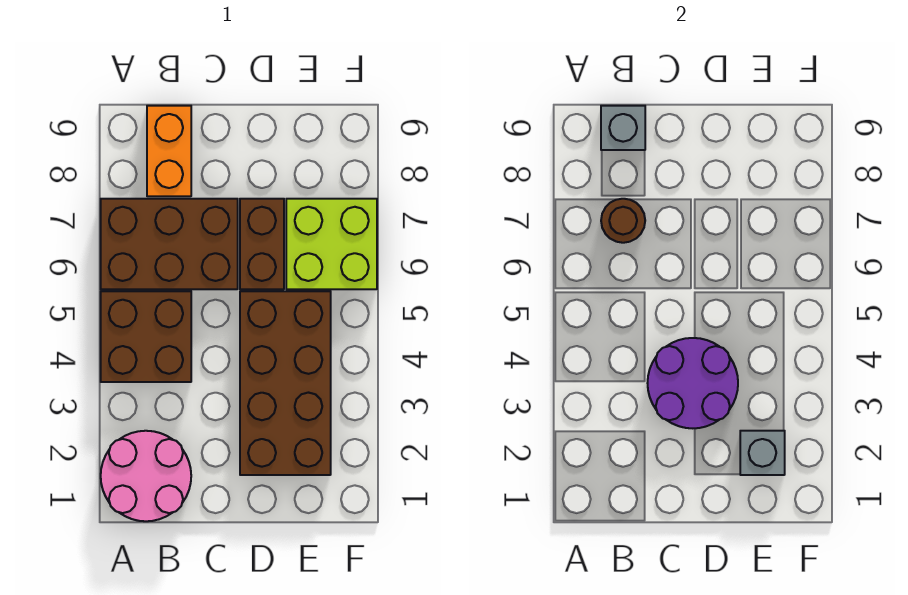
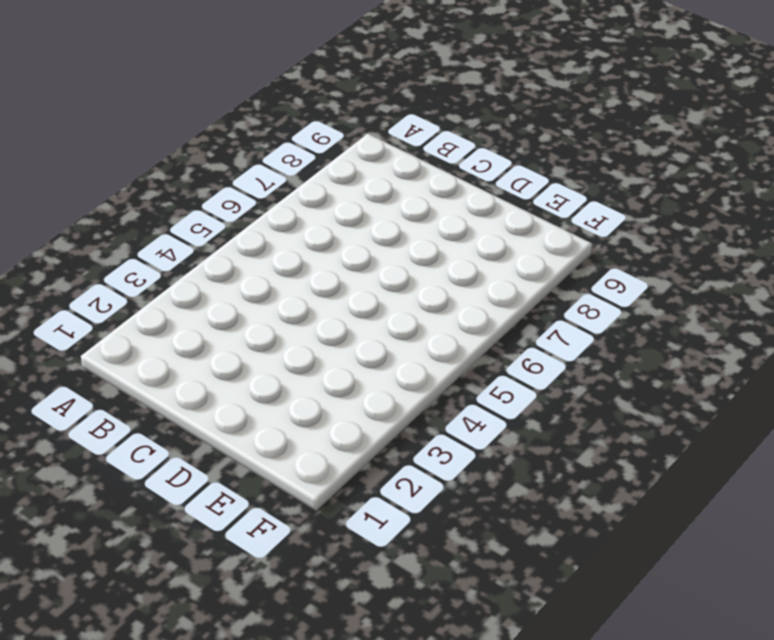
none -> pink 2x2 round brick [101,431,191,521]
none -> brown 2x2 brick [101,291,191,382]

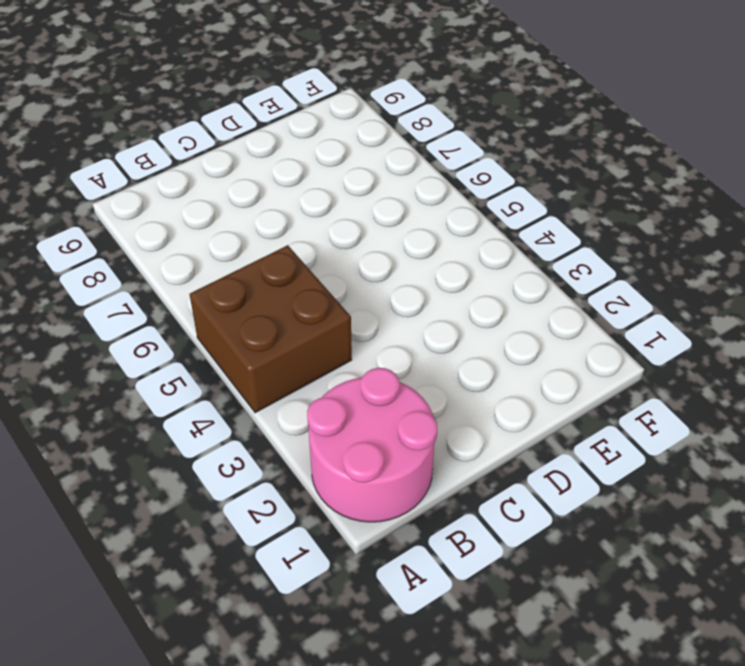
none -> brown 2x3 brick [101,199,238,289]
none -> orange 1x2 brick [147,106,191,196]

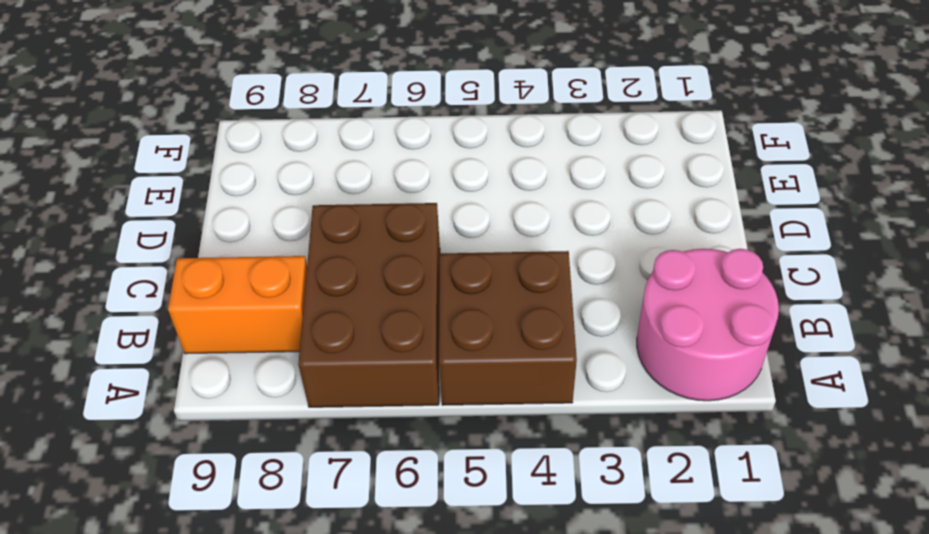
none -> brown 2x4 brick [240,291,331,475]
none -> brown 1x2 brick [240,199,284,289]

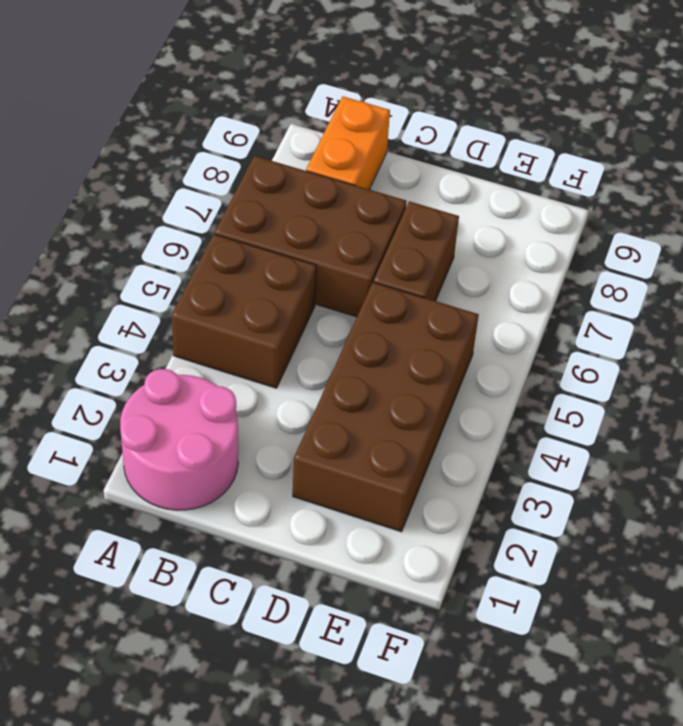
none -> lime 2x2 brick [286,199,377,289]
none -> brown 1x1 round brick [601,199,645,243]

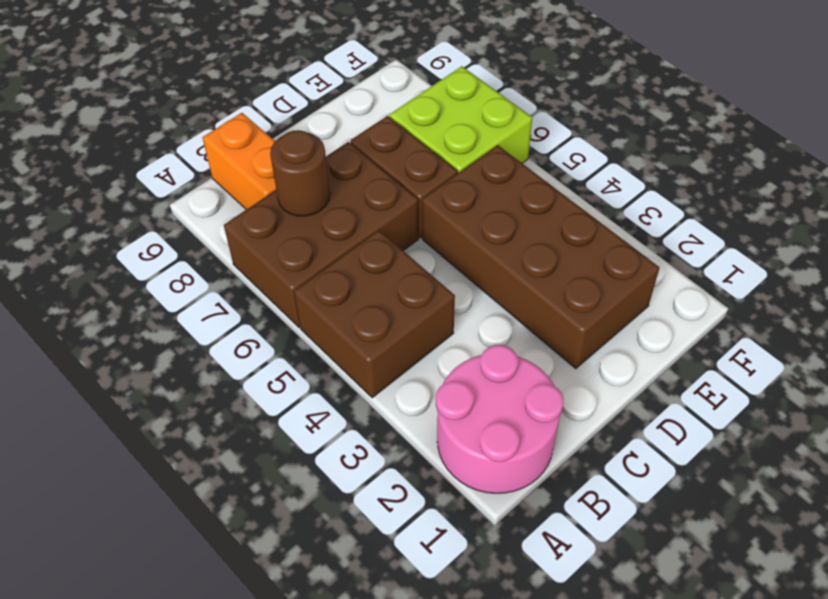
none -> grey 1x1 brick [601,106,645,150]
none -> purple 2x2 round brick [648,338,738,428]

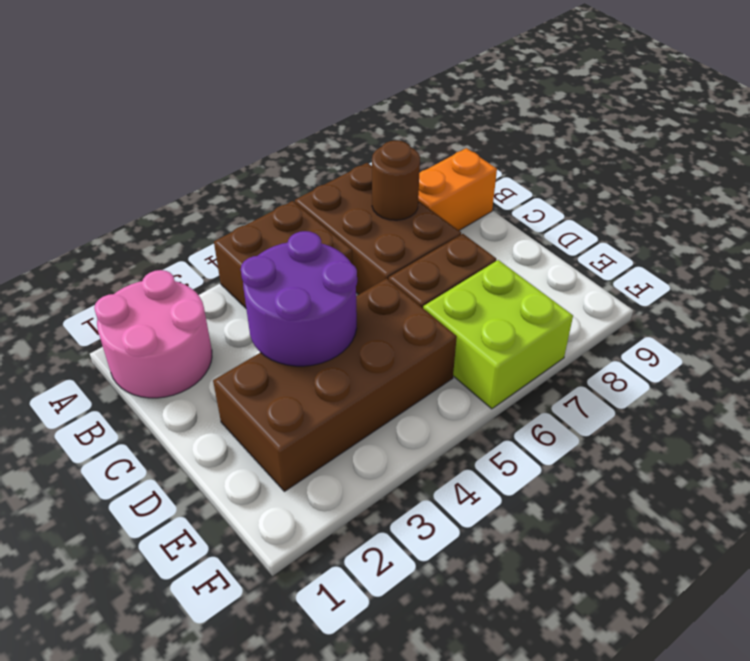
none -> grey 1x1 brick [601,106,645,150]
none -> grey 1x1 brick [740,431,785,475]

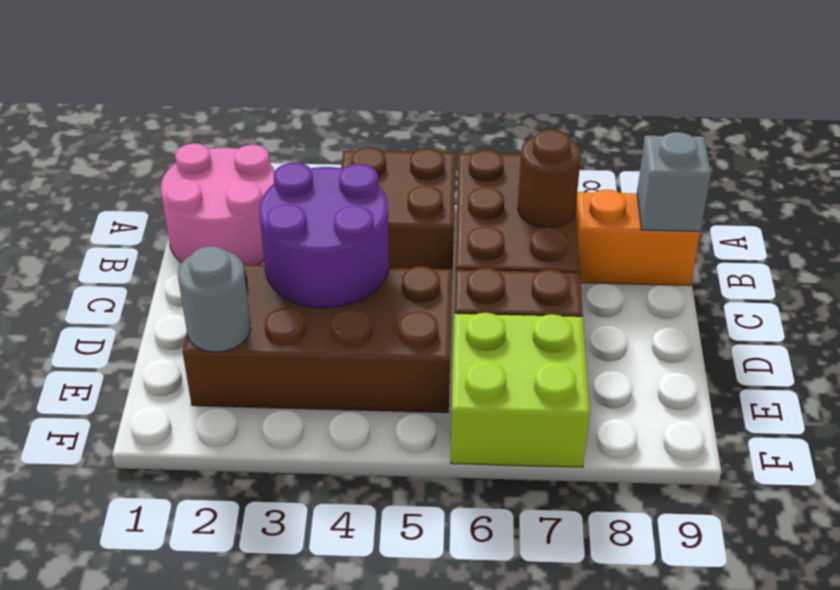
grey 1x1 round brick [178,246,251,352] -> grey 1x1 brick [740,431,785,475]

